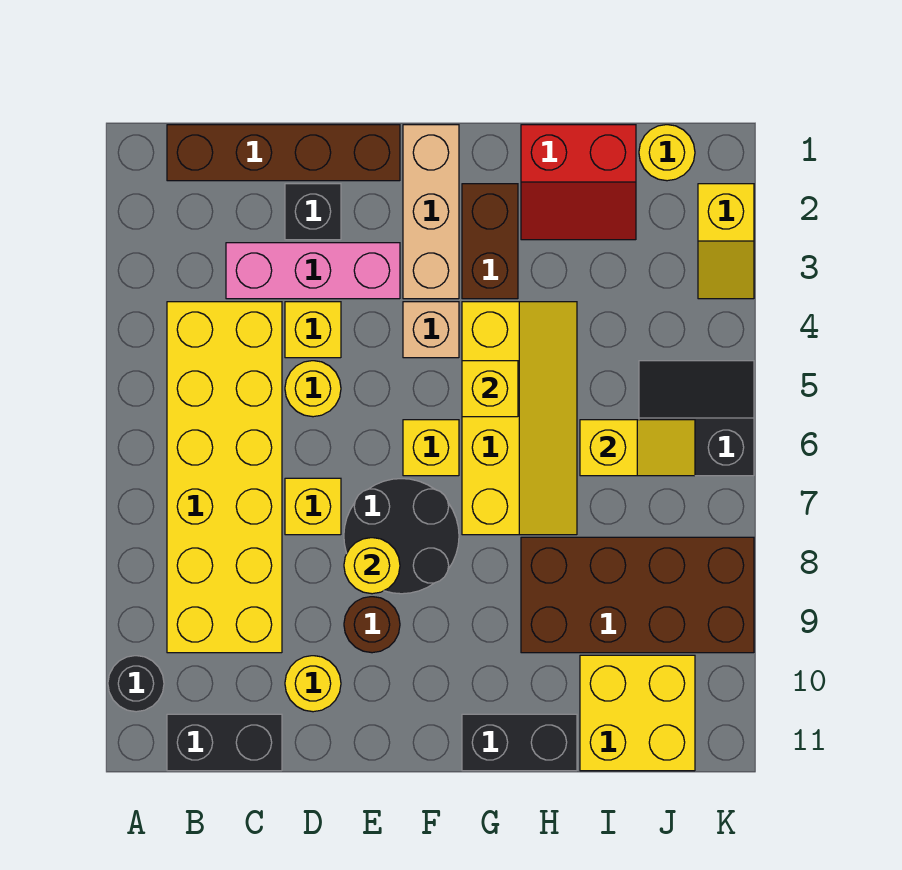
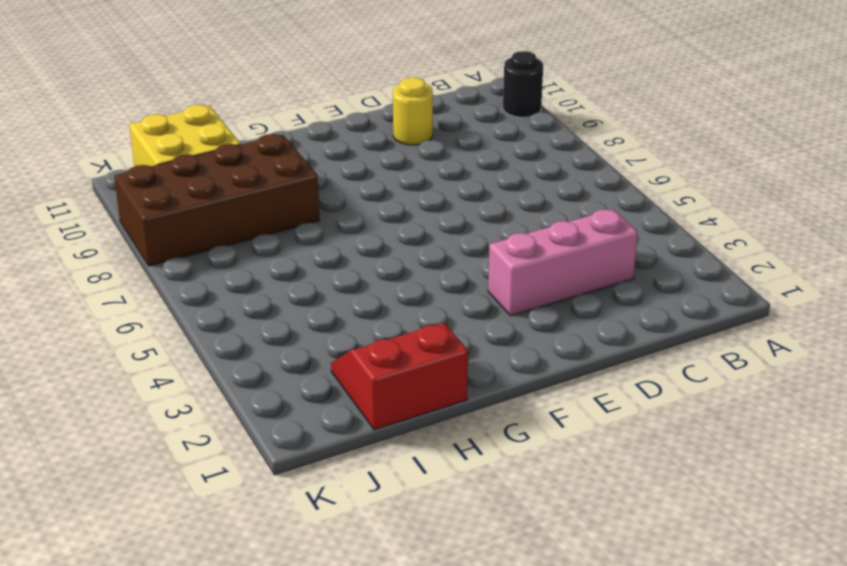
none -> brown 1x4 brick [167,125,400,181]
none -> yellow 2x6 brick [167,302,282,653]
none -> black 1x2 brick [167,714,282,771]

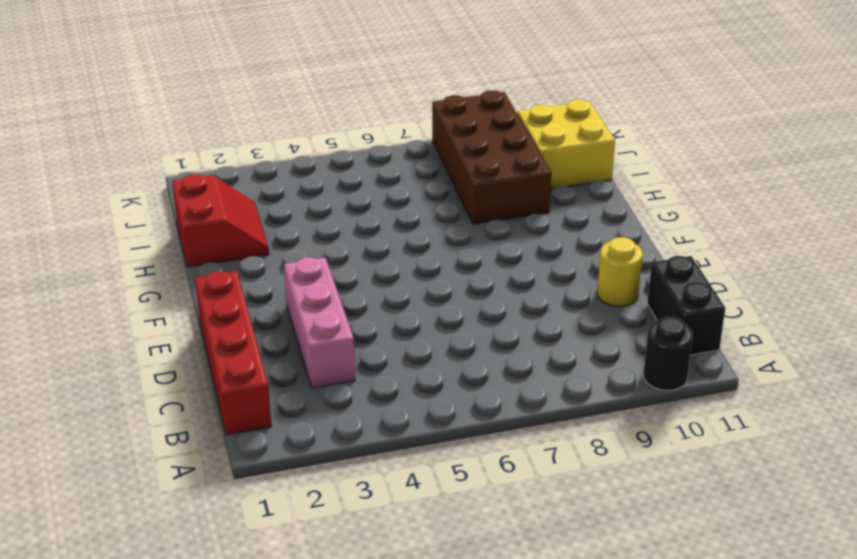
red 1x4 brick [195,271,272,435] -> brown 1x4 brick [167,125,400,181]
none -> yellow 2x6 brick [167,302,282,653]
none -> black 1x1 brick [285,184,341,240]
none -> yellow 1x1 brick [285,302,341,358]

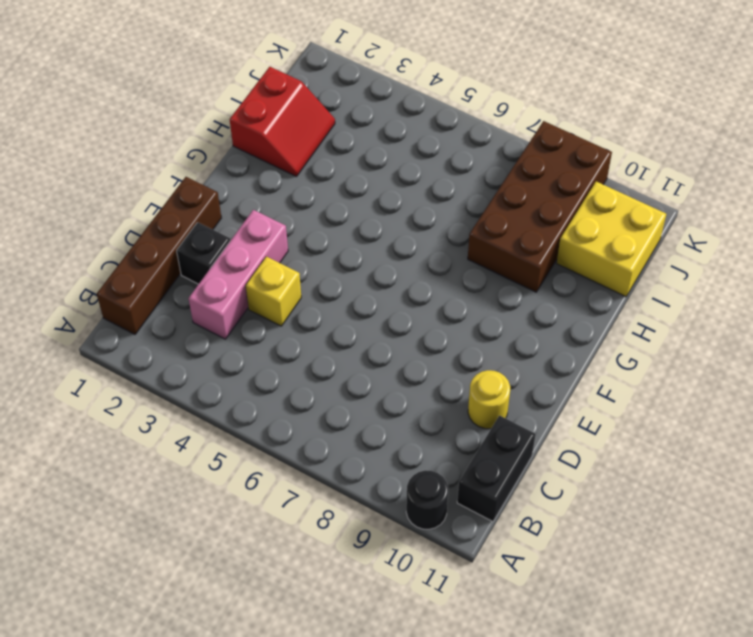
none -> yellow 2x6 brick [167,302,282,653]
none -> yellow 1x1 round brick [285,361,341,417]
none -> yellow 1x1 brick [285,478,341,535]

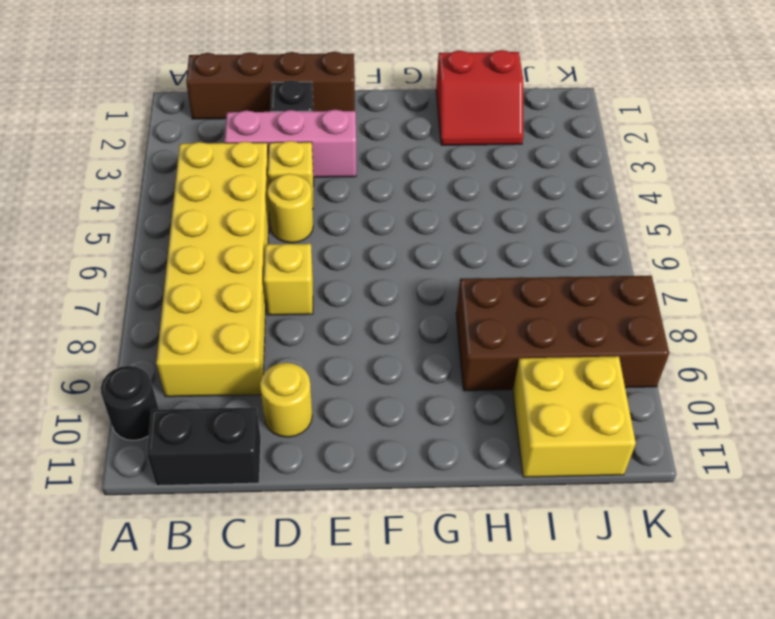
none -> black 2x2 round brick [344,479,459,594]
none -> brown 1x1 round brick [344,597,400,653]
none -> tan 1x3 brick [403,125,459,299]

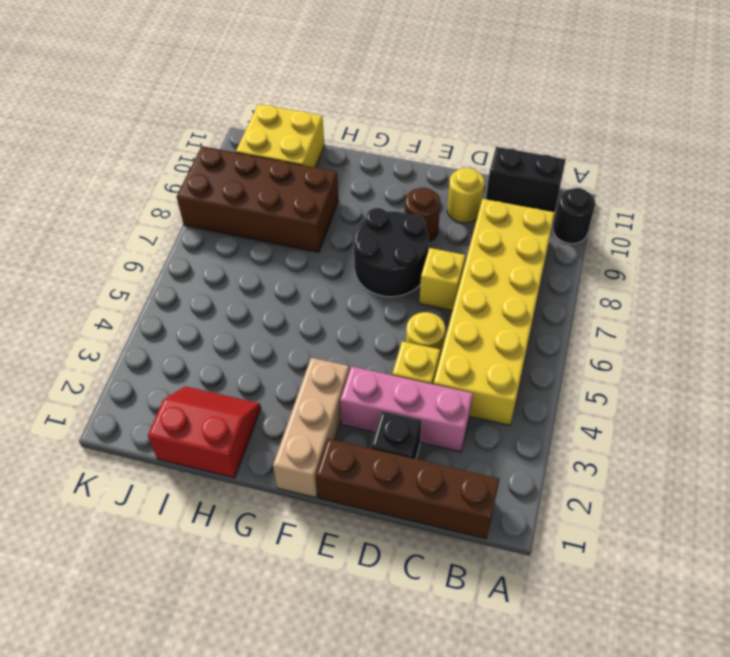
none -> tan 1x1 brick [403,302,459,358]
none -> yellow 1x1 brick [403,420,459,476]
none -> brown 1x2 brick [462,184,518,299]

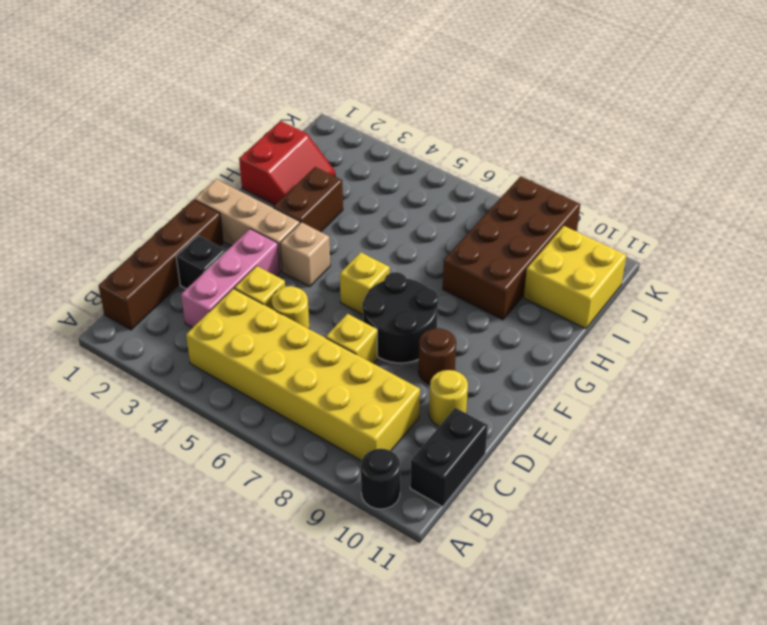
brown 1x2 brick [273,167,343,232] -> brown 1x2 brick turned to [462,184,518,299]
none -> yellow 2x4 slope [462,302,577,535]
none -> black 1x2 brick [462,714,577,771]
none -> yellow 1x1 round brick [639,125,695,181]

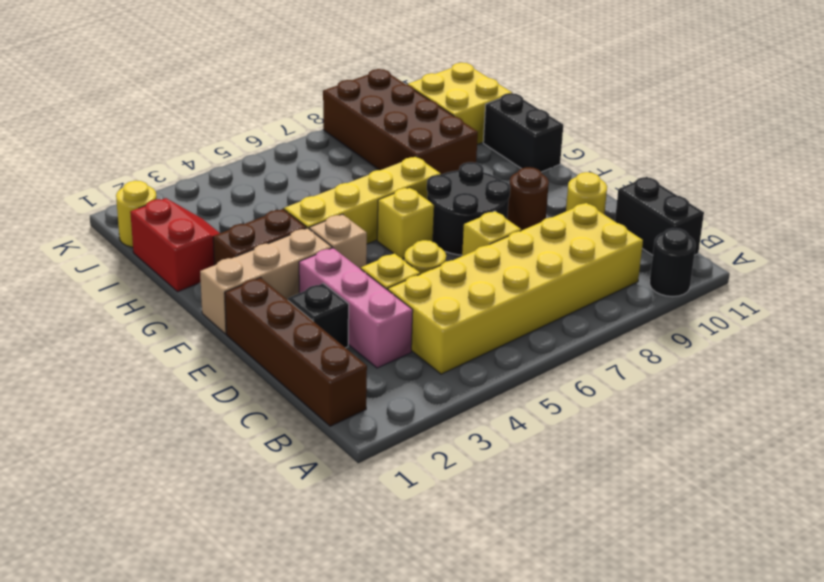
none -> black 2x2 slope [639,361,754,476]
none -> yellow 1x2 slope [698,184,754,299]
none -> yellow 1x1 round brick [344,538,400,594]

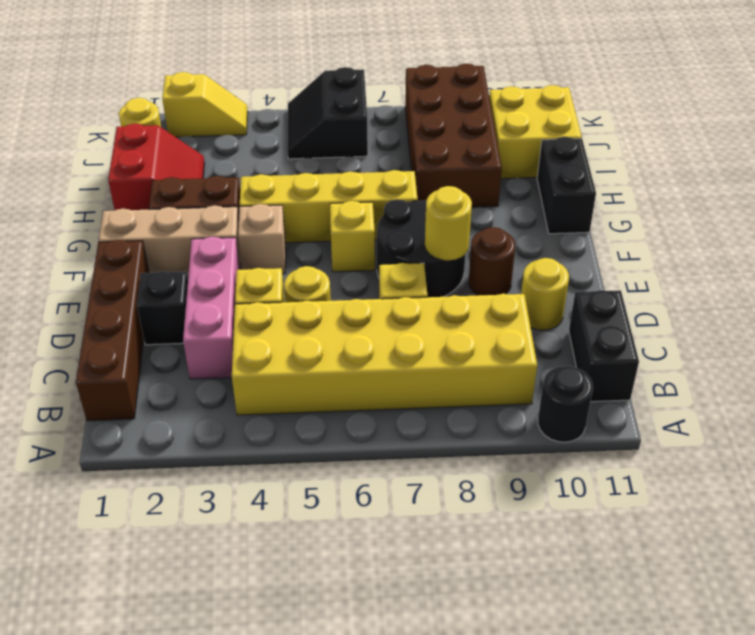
none -> yellow 1x1 brick [462,361,518,417]
none -> yellow 1x2 slope [580,420,695,476]

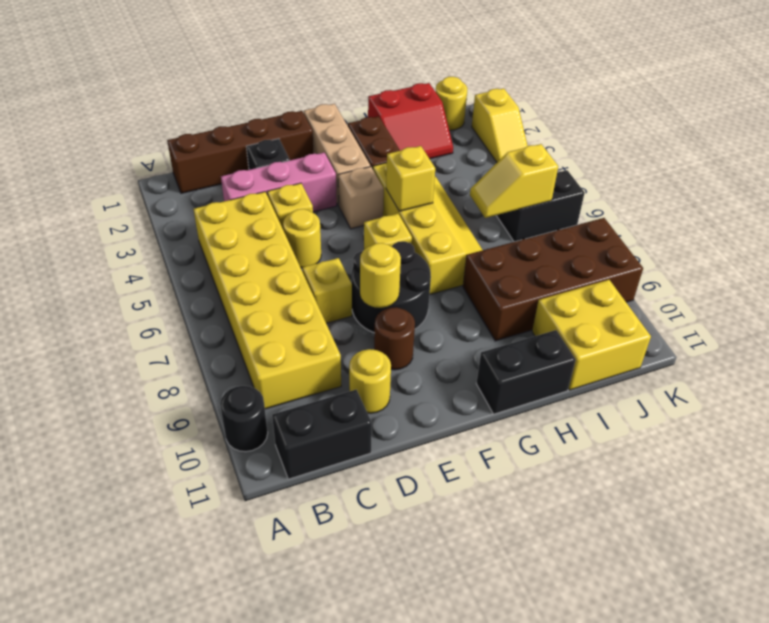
yellow 1x2 slope [470,144,558,218] -> yellow 1x2 slope turned to [580,420,695,476]

